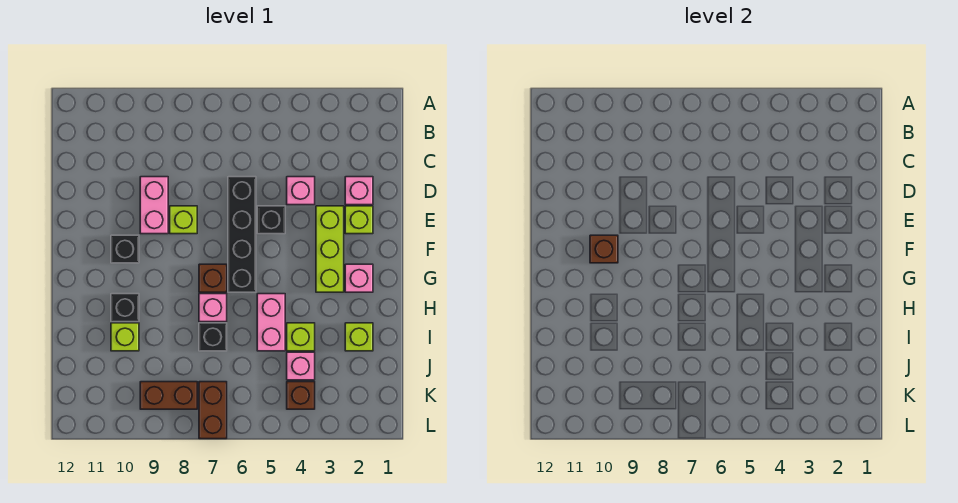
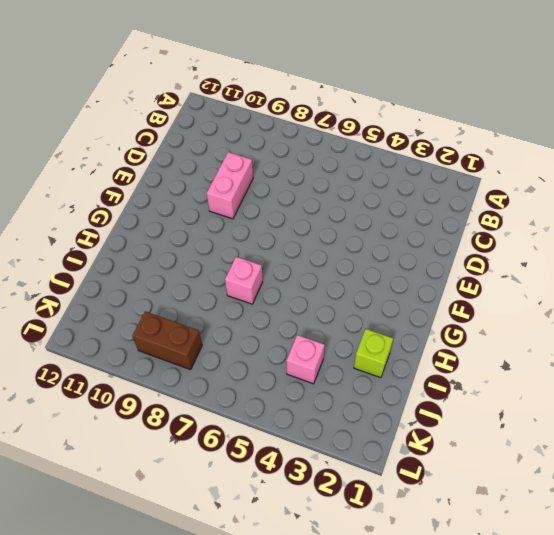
none -> pink 1x1 brick [345,177,373,205]
none -> pink 1x1 brick [287,177,315,205]
none -> black 1x4 brick [228,177,256,292]

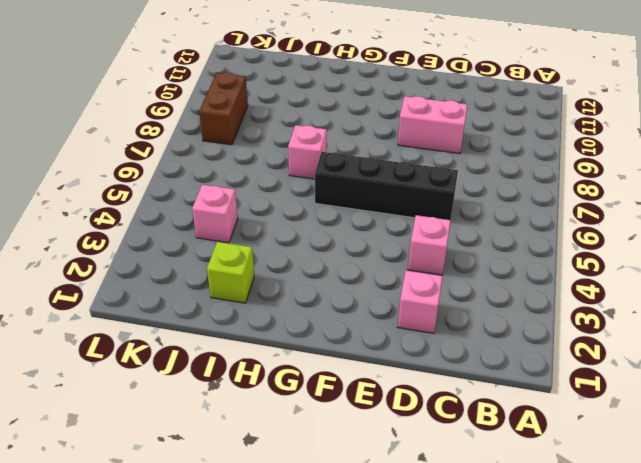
none -> lime 1x1 brick [345,206,373,234]
none -> lime 1x3 brick [316,206,344,292]
none -> black 1x1 brick [257,206,285,234]

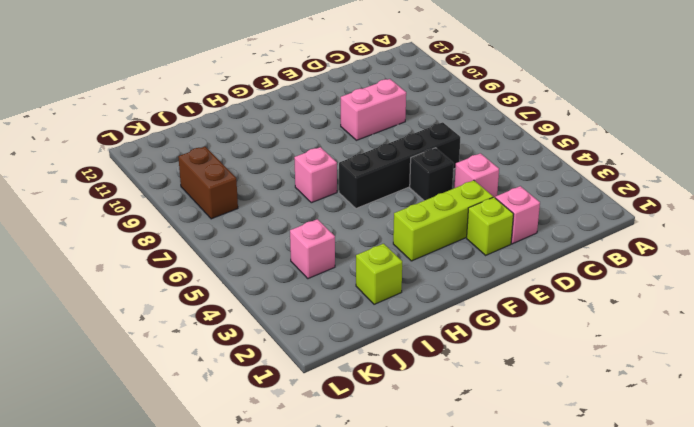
none -> lime 1x1 brick [170,206,197,234]
none -> black 1x1 brick [111,235,139,263]
none -> pink 1x1 brick [345,264,373,292]

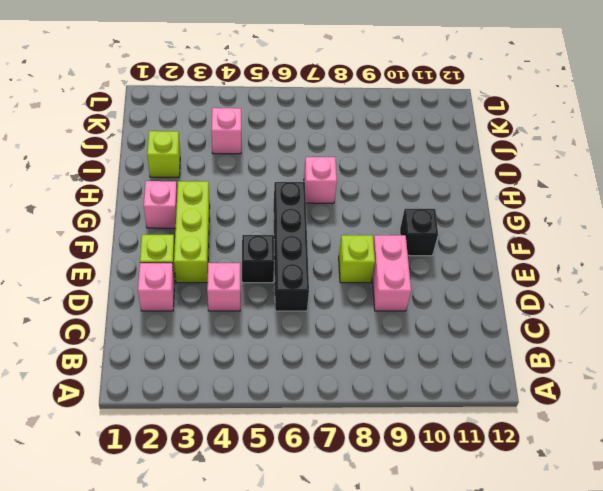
none -> brown 1x1 brick [199,264,227,292]
none -> pink 1x2 brick [257,294,285,351]
none -> black 1x1 brick [111,294,139,322]

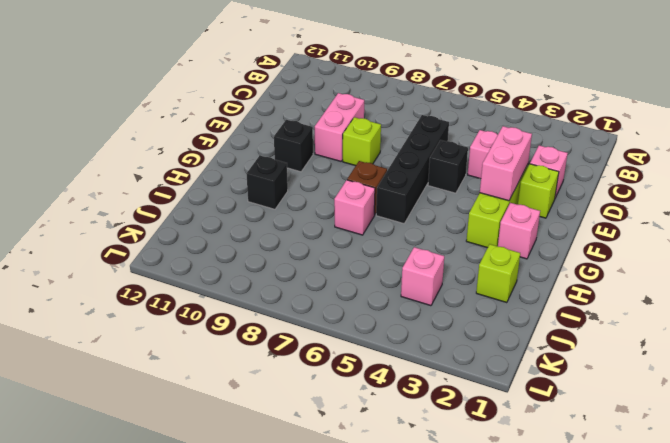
pink 1x2 brick [480,126,532,201] -> pink 1x2 brick moved to [257,294,285,351]
none -> lime 1x1 brick [287,323,315,351]
none -> black 1x1 brick [199,323,227,351]
none -> lime 1x1 brick [111,323,139,351]

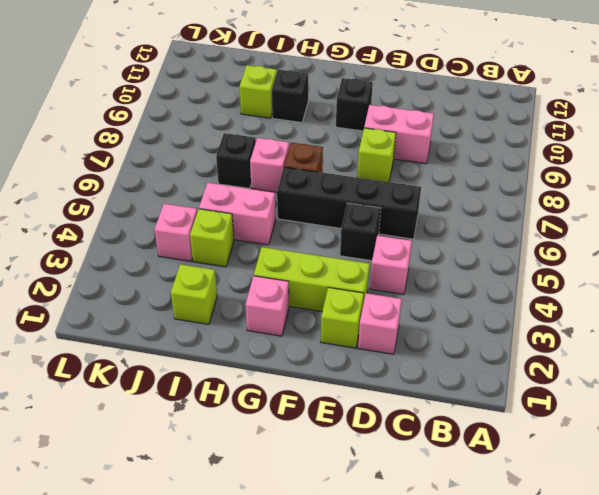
none -> brown 1x1 brick [287,382,315,409]
none -> brown 1x2 brick [199,382,227,439]
none -> brown 1x2 brick [140,382,197,409]

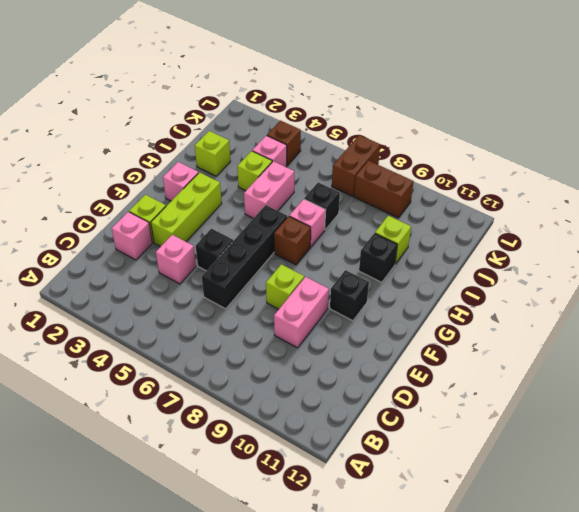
none -> brown 1x1 brick [590,235,618,263]

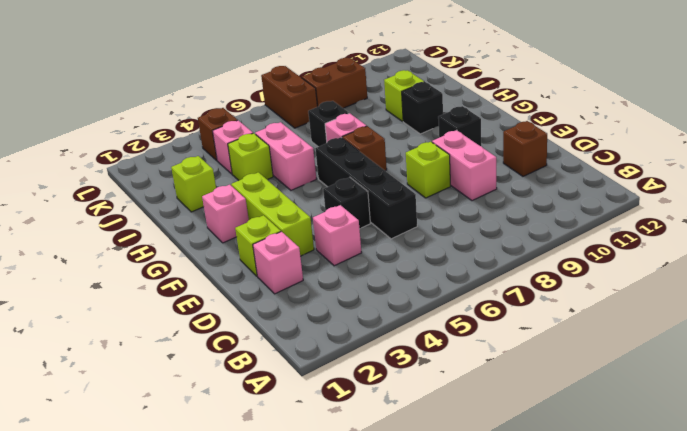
brown 1x1 brick [503,121,547,176] -> brown 1x1 brick moved to [590,235,618,263]

